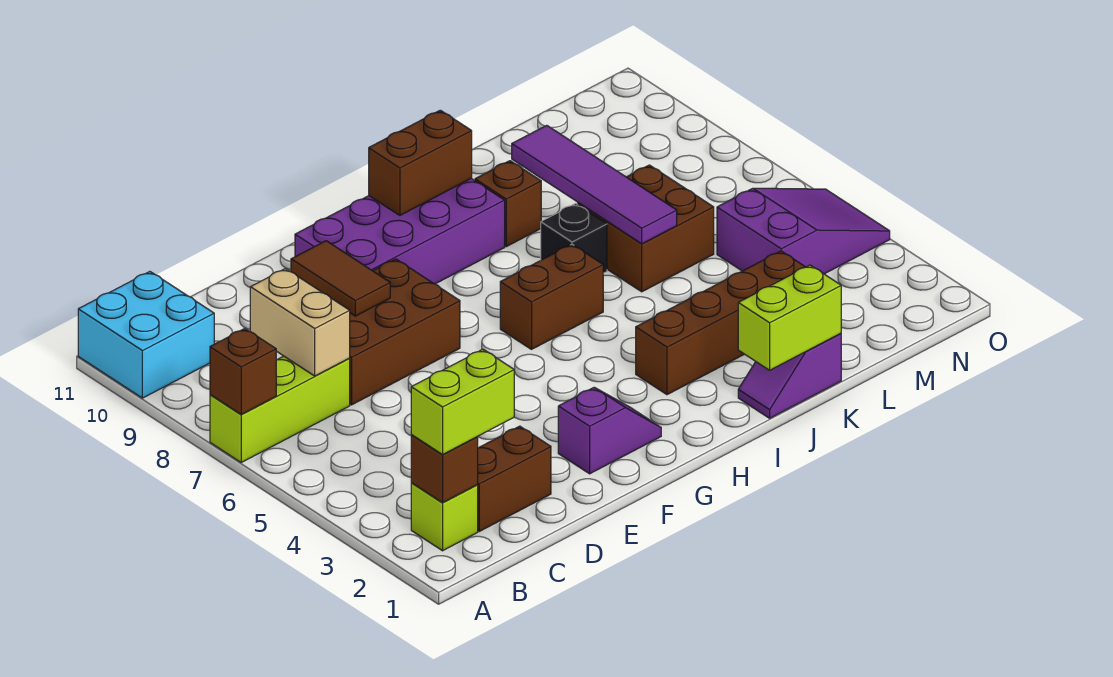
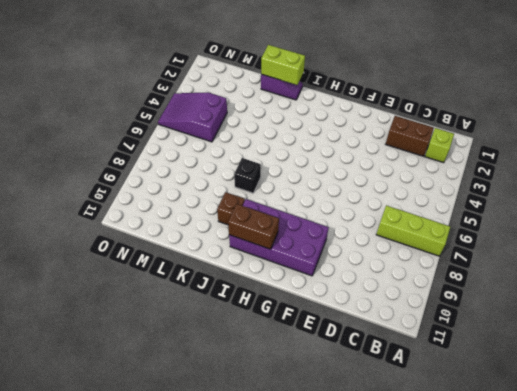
none -> cyan 2x2 brick [78,272,214,398]
none -> brown 2x3 brick [349,259,460,405]
none -> purple 1x2 slope [558,387,661,474]

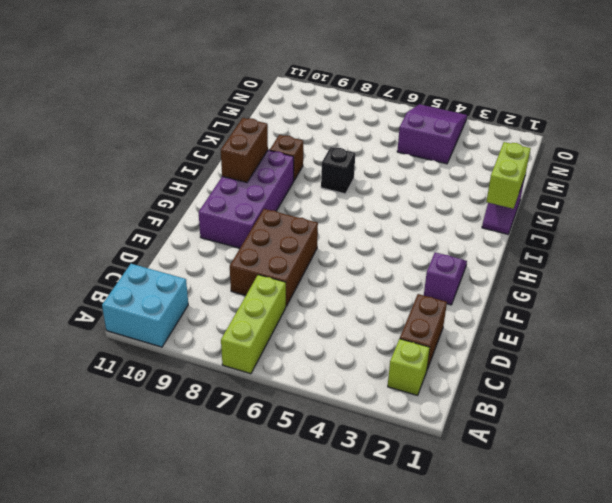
none -> brown 1x2 brick [500,244,603,349]
none -> brown 1x4 brick [636,251,805,395]
none -> brown 2x2 brick [578,165,714,292]

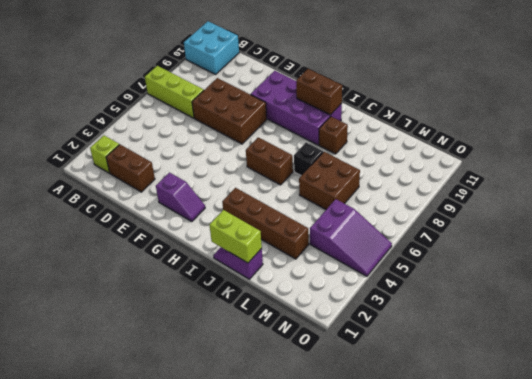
none -> brown 1x1 brick [210,329,276,415]
none -> brown 1x1 brick [411,435,478,503]
none -> tan 1x2 brick [250,269,350,376]

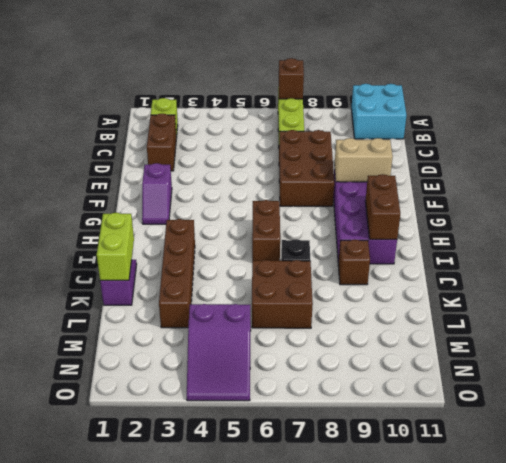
tan 1x2 brick [334,138,393,182] -> tan 1x2 brick moved to [250,269,350,376]
none -> brown 1x1 brick [411,435,478,503]
none -> brown 1x2 tile [291,241,390,316]
none -> purple 1x4 tile [512,125,677,244]

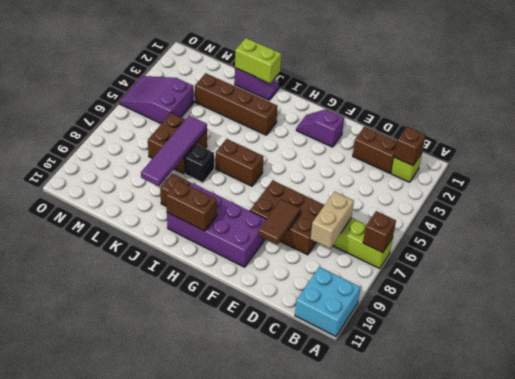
none -> lime 1x2 brick [411,349,514,454]

